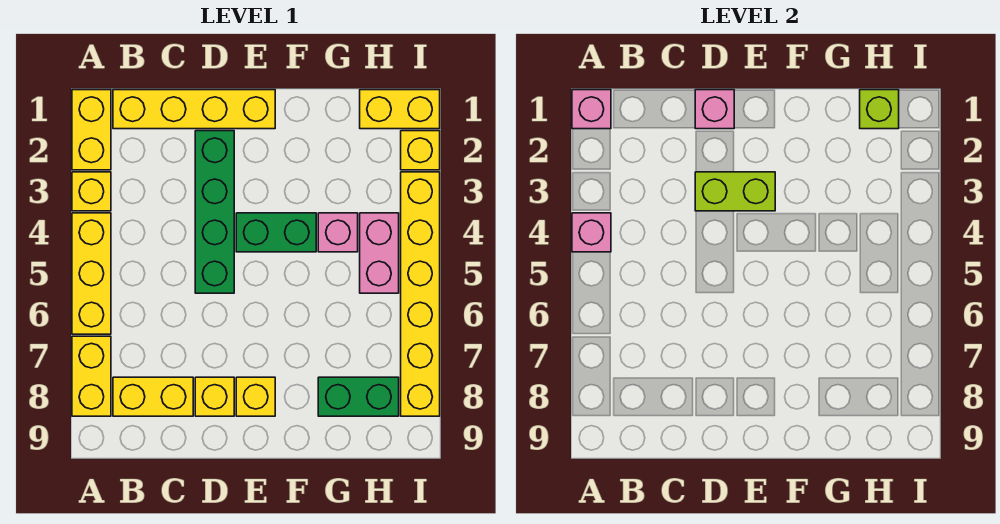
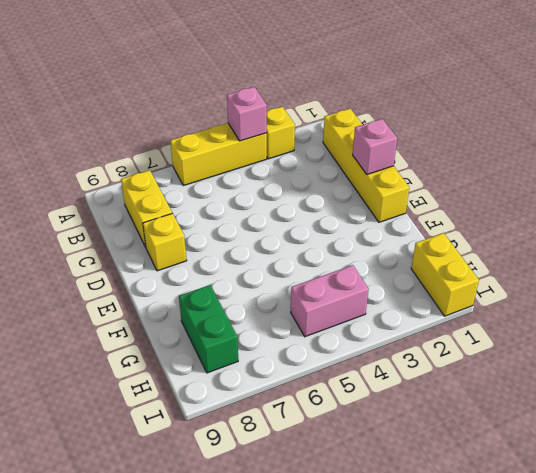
none -> yellow 1x2 brick [72,90,111,170]
none -> yellow 1x2 brick [72,336,111,416]
none -> green 1x4 brick [195,131,234,293]

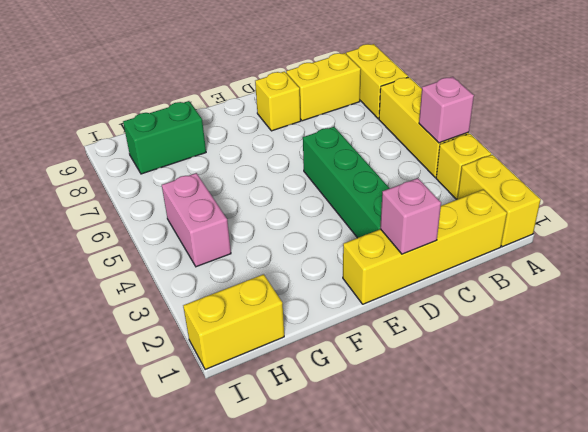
none -> green 1x2 brick [236,213,316,252]
none -> yellow 1x1 brick [236,377,275,416]
none -> pink 1x1 brick [318,213,358,252]

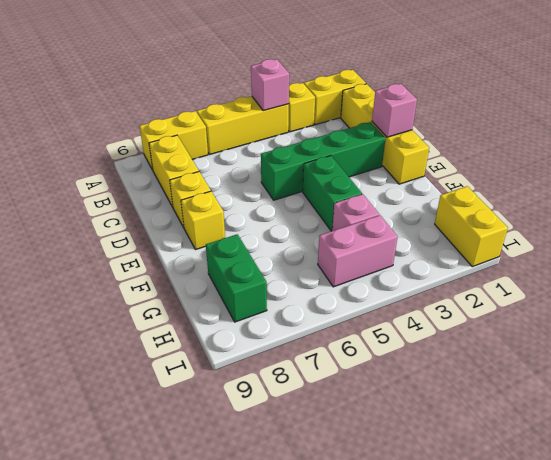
none -> yellow 1x1 brick [401,131,440,170]
none -> yellow 1x6 brick [401,172,440,416]
none -> pink 1x1 brick [572,90,611,129]

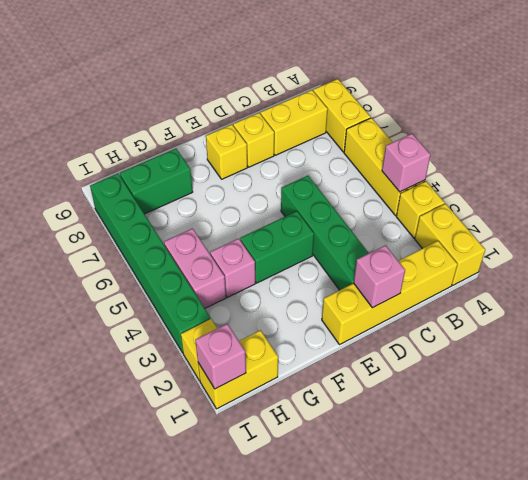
pink 1x1 brick [195,324,246,389] -> pink 1x1 brick moved to [572,90,611,129]
green 1x6 brick [90,174,211,353] -> yellow 1x6 brick [401,172,440,416]
none -> lime 1x2 brick [695,172,775,211]
none -> lime 1x1 brick [860,90,899,129]

